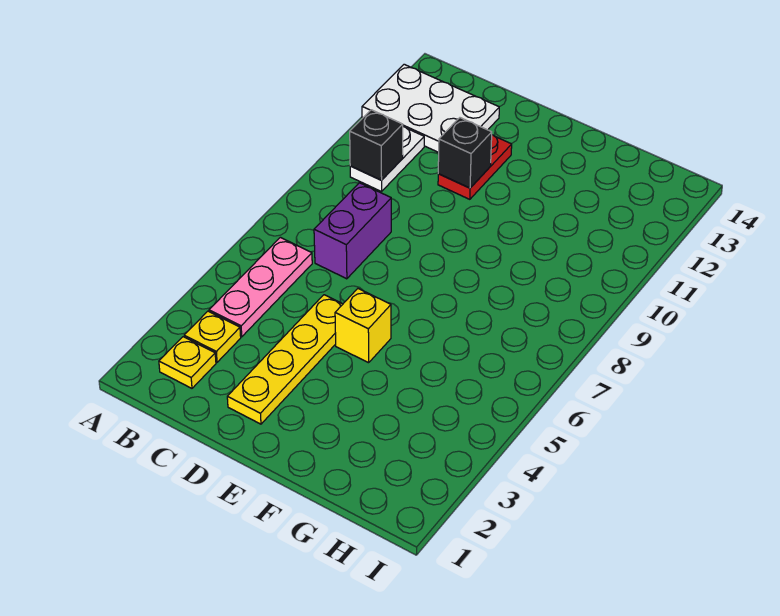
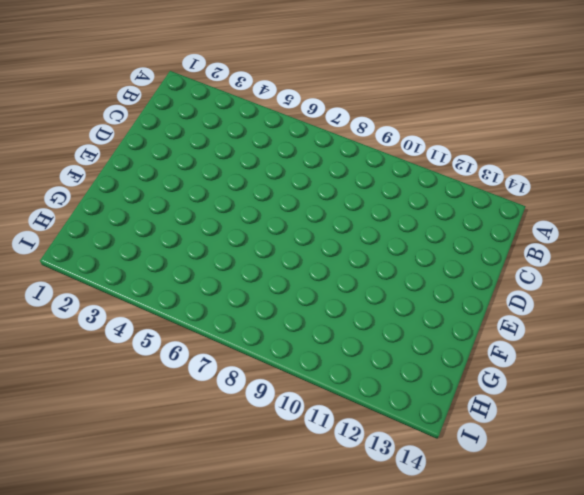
none -> white 2x3 plate [362,64,499,152]
none -> yellow 1x1 plate [159,337,216,388]

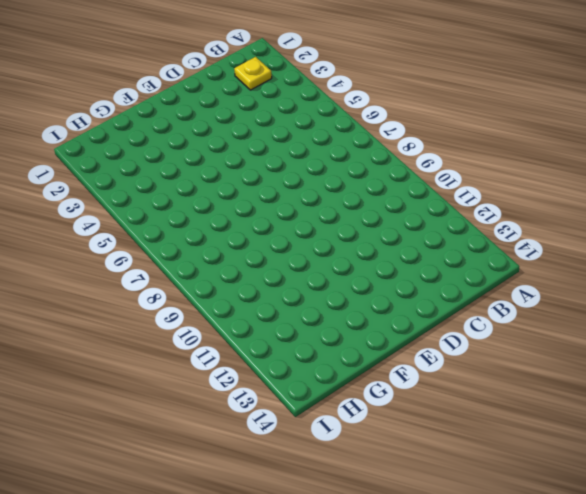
none -> white 2x3 plate [362,64,499,152]
none -> yellow 1x1 plate [184,311,241,362]

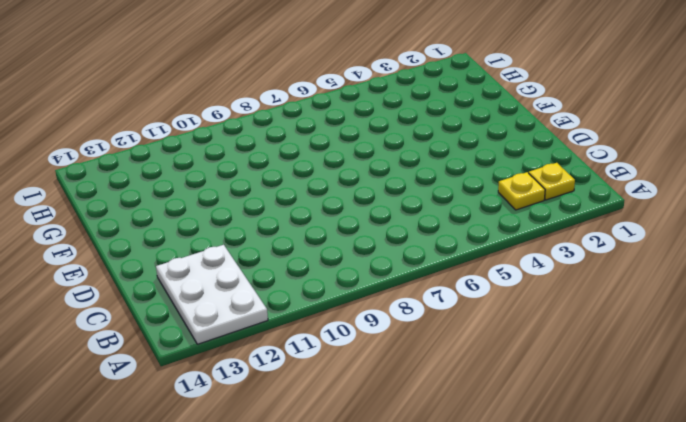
none -> pink 1x3 plate [209,237,312,337]
none -> white 1x2 plate [350,127,424,192]

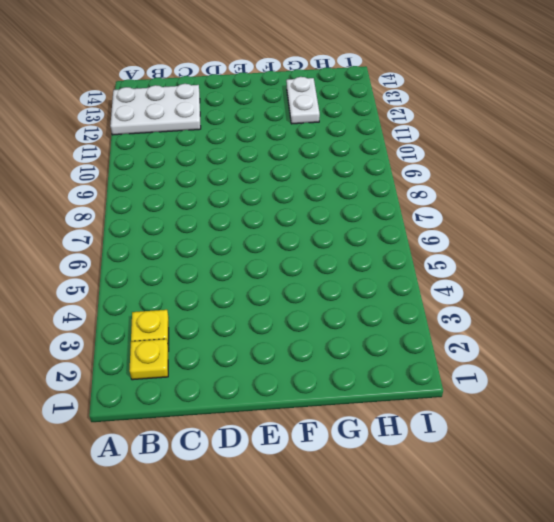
white 1x2 plate [286,77,320,124] -> white 1x2 plate moved to [350,127,424,192]
none -> pink 1x3 plate [209,237,312,337]
none -> purple 1x2 brick [314,183,391,279]

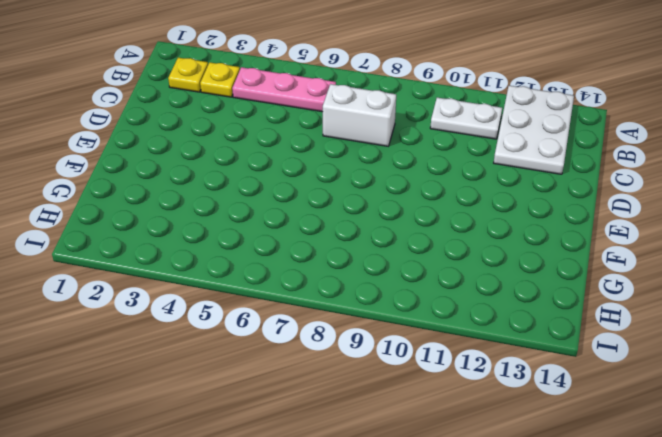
white 1x2 brick [323,84,396,146] -> purple 1x2 brick [314,183,391,279]
none -> yellow 1x4 plate [227,295,343,424]
none -> red 1x2 plate [438,135,512,199]

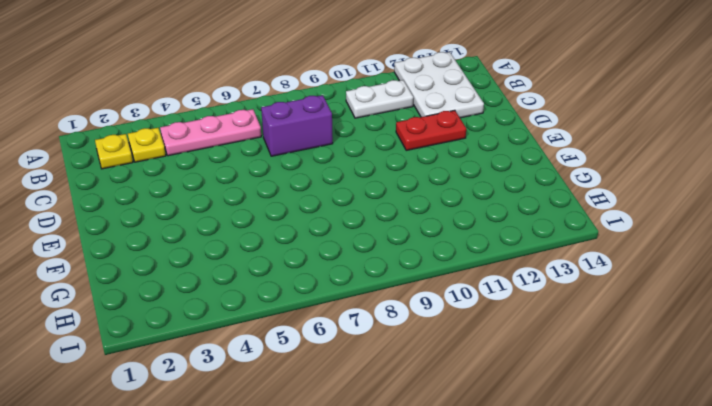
none -> yellow 1x4 plate [227,295,343,424]
none -> yellow 1x1 brick [335,289,391,363]

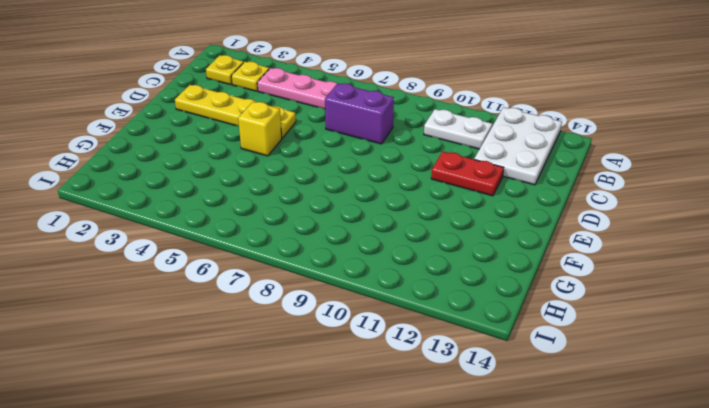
none -> black 1x1 brick [350,110,403,180]
none -> black 1x1 brick [438,118,492,188]

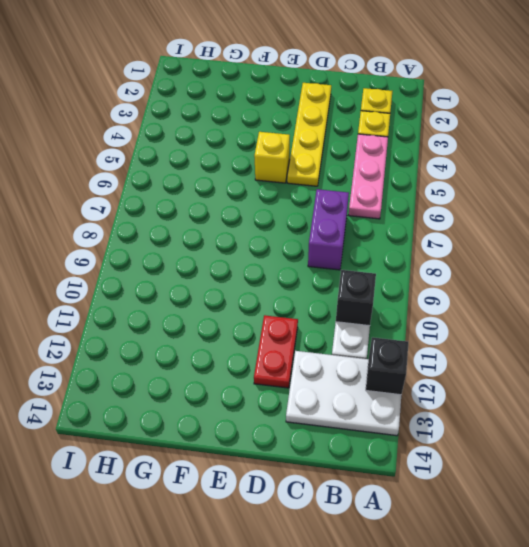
black 1x1 brick [366,337,408,395] -> black 1x1 brick moved to [438,118,492,188]

